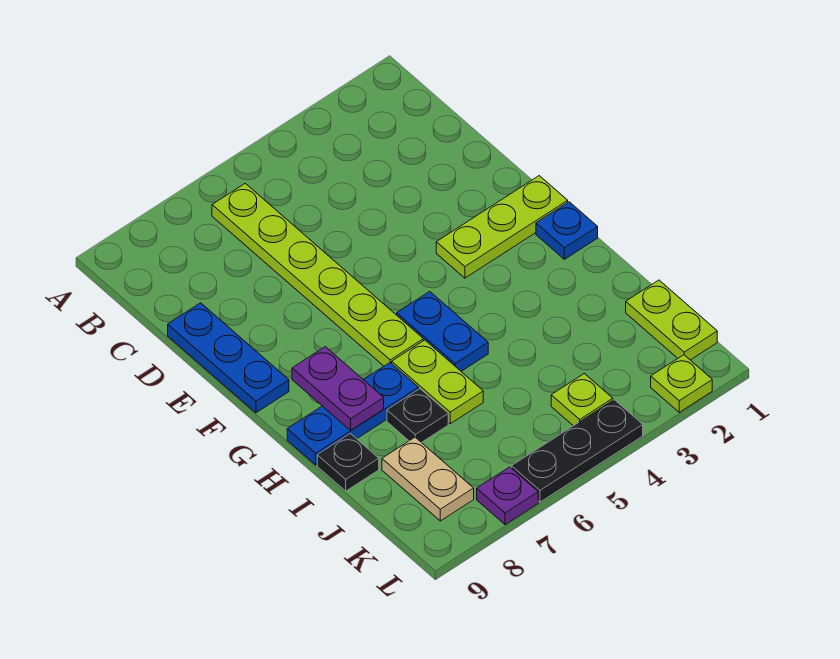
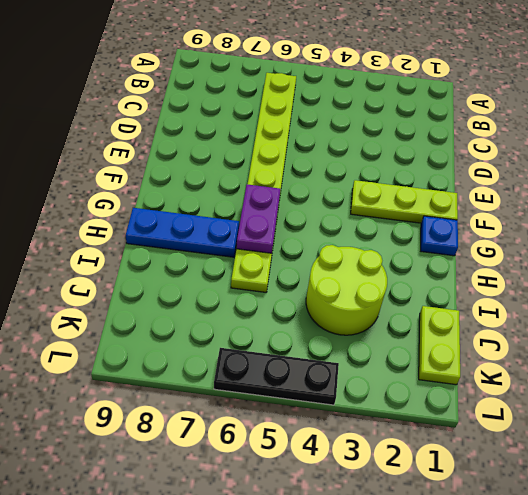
purple 1x2 plate [237,184,281,253] -> purple 1x2 plate moved to [292,347,384,430]
lime 2x2 round brick [306,245,387,335] -> none
none -> blue 1x3 plate [168,303,289,413]
none -> blue 1x2 plate [397,292,488,371]
none -> black 1x1 plate [387,389,448,443]

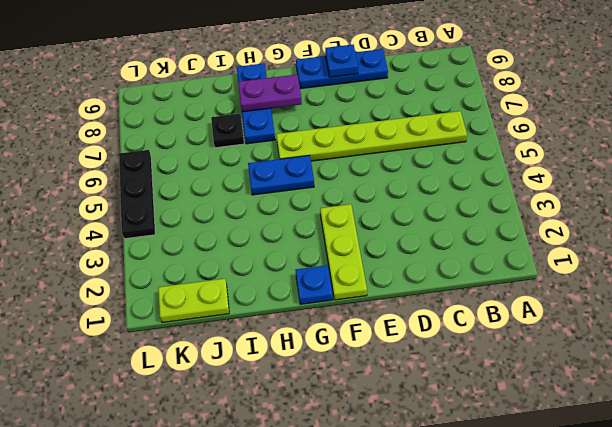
blue 1x1 plate [325,44,358,77] -> none
none -> lime 1x2 plate [392,340,483,424]
none -> black 1x1 plate [317,434,379,491]
none -> tan 1x2 plate [382,437,474,521]

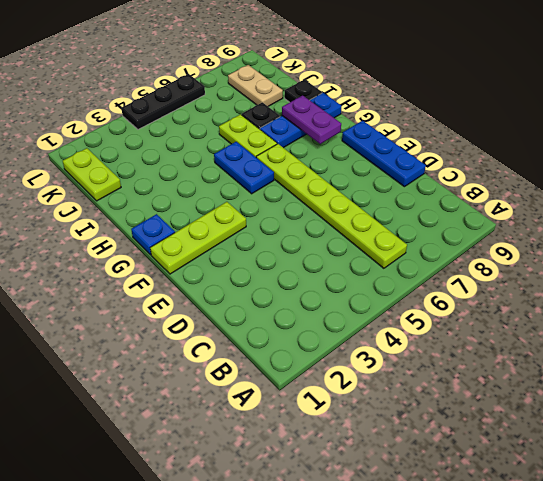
none -> lime 1x1 plate [551,374,613,426]
none -> lime 1x1 plate [651,355,712,412]
none -> purple 1x1 plate [477,467,538,525]

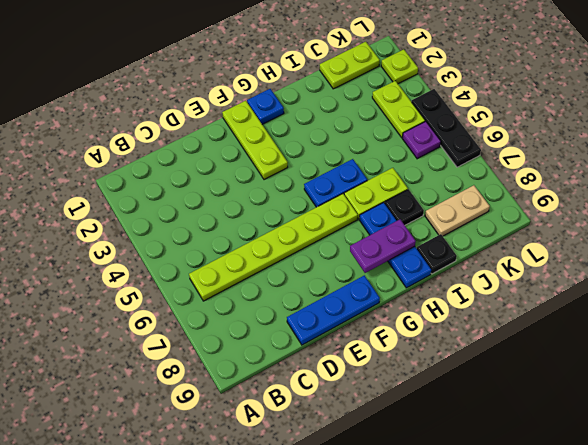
lime 1x2 plate [372,81,425,138] -> lime 1x1 plate [551,374,613,426]
purple 1x1 plate [402,121,441,159] -> purple 1x1 plate moved to [477,467,538,525]

